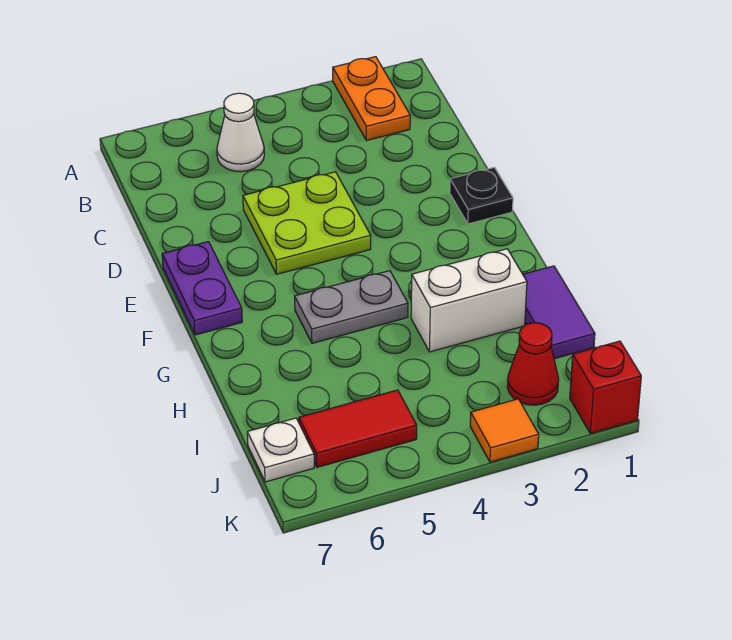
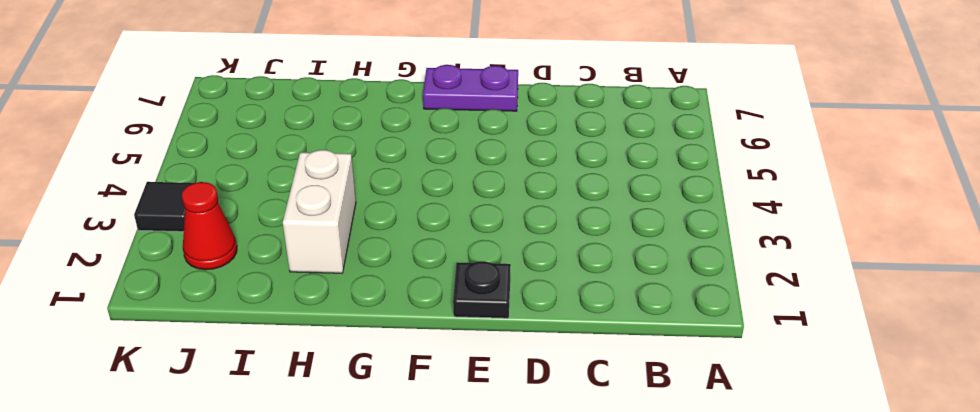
black 1x1 tile [134,182,193,232] -> orange 1x1 tile [470,399,539,462]
none -> orange 1x2 plate [333,57,410,141]
none -> white 1x1 cone [217,93,264,172]
none -> lime 2x2 plate [243,172,371,274]

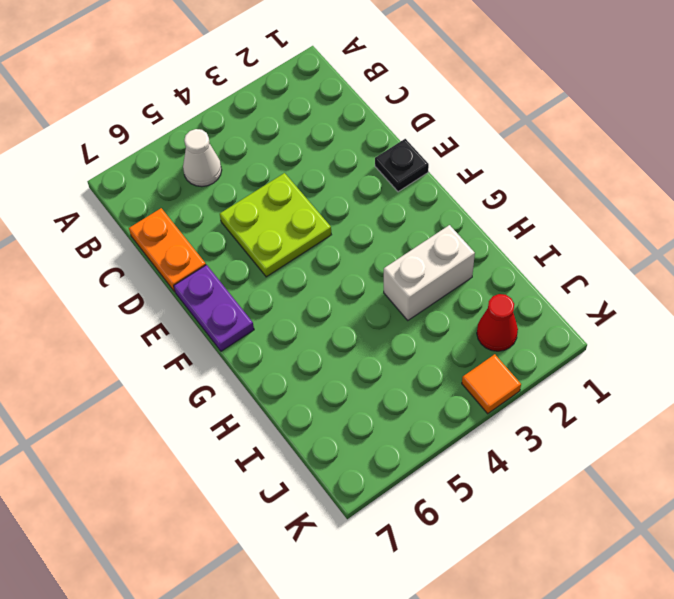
orange 1x2 plate [129,208,206,292] -> orange 1x2 plate moved to [333,57,410,141]
none -> grey 1x2 plate [295,271,408,343]
none -> purple 1x2 tile [523,266,595,359]
none -> red 1x2 tile [299,390,417,467]

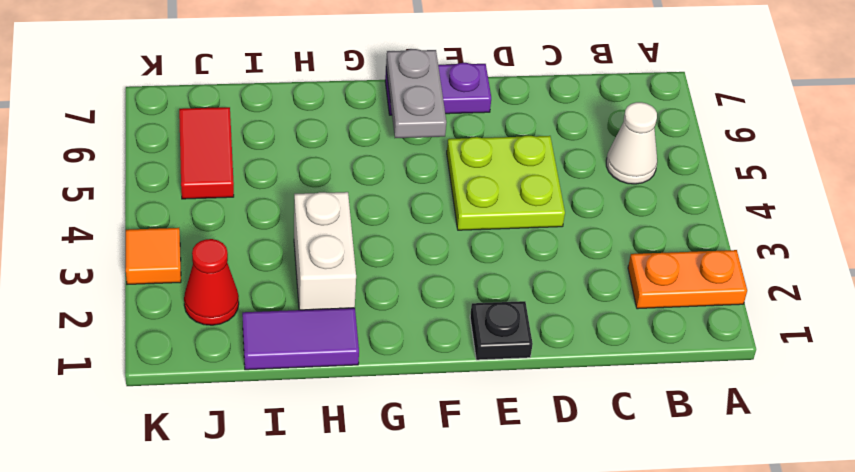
grey 1x2 plate [386,49,446,138] -> grey 1x2 plate moved to [295,271,408,343]
none -> white 1x1 plate [247,418,314,482]
none -> red 1x1 brick [570,341,641,434]

